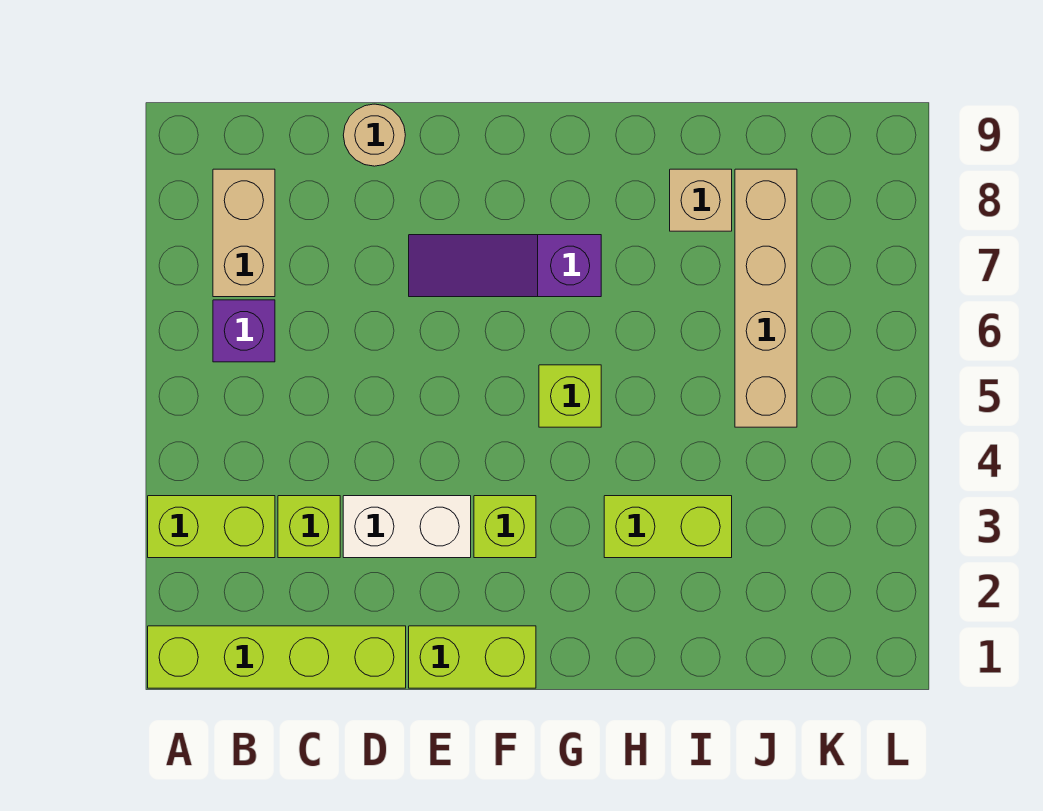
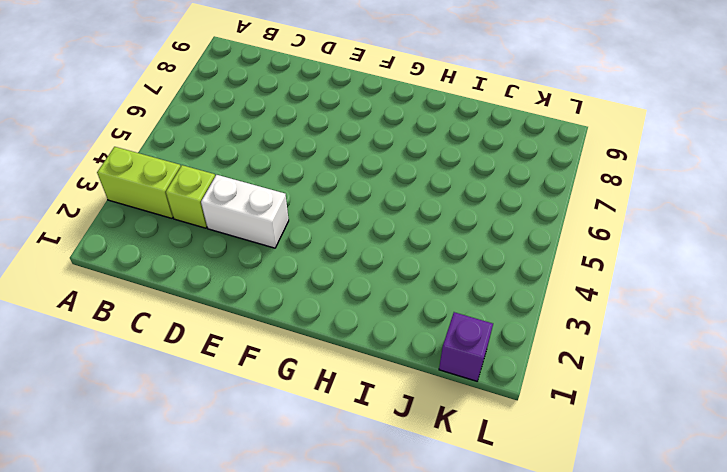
purple 1x1 brick [439,312,493,381] -> purple 1x1 brick moved to [213,300,275,362]
none -> lime 1x4 brick [148,626,406,688]
none -> tan 1x2 brick [213,169,275,297]
none -> tan 1x1 round brick [343,104,405,166]

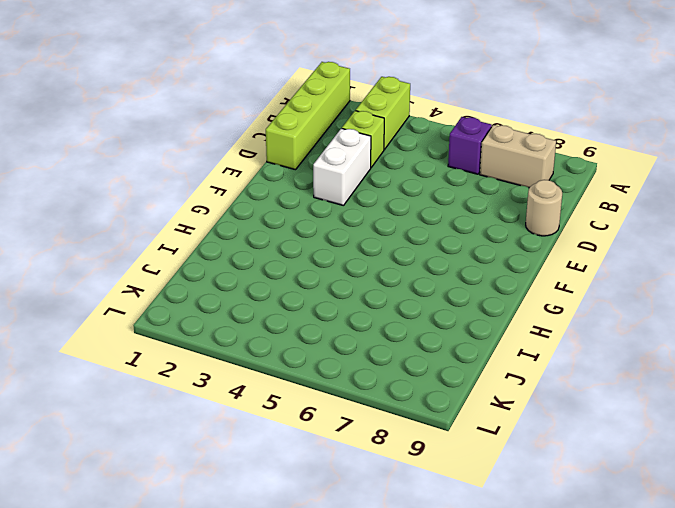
none -> lime 1x2 brick [409,626,536,688]
none -> purple 1x3 slope [409,235,601,297]
none -> lime 1x1 brick [474,496,536,558]

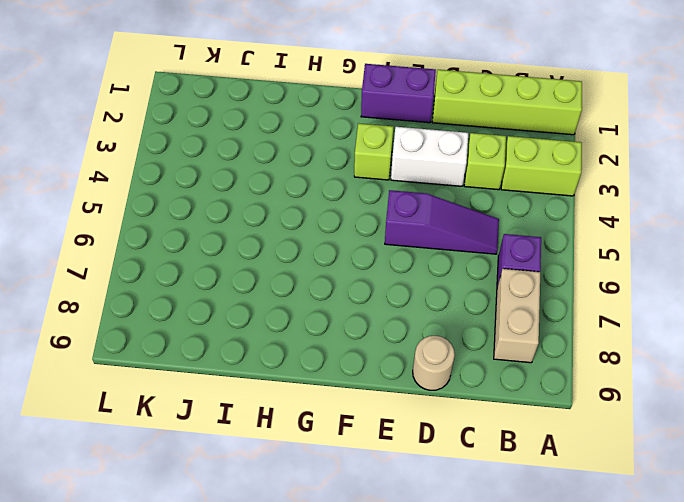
purple 1x3 slope [385,190,499,254] -> purple 1x3 slope moved to [409,235,601,297]
purple 1x2 brick [361,64,436,123] -> lime 1x2 brick [409,626,536,688]
none -> lime 1x1 brick [539,365,601,427]
none -> lime 1x2 brick [604,496,732,558]
none -> tan 1x1 brick [670,169,732,231]

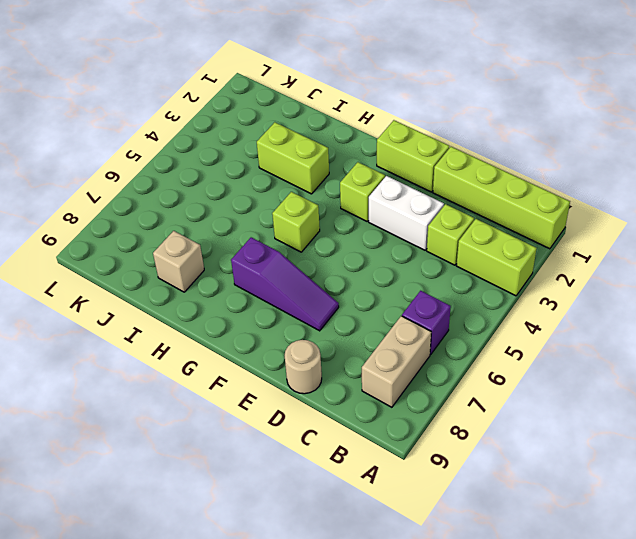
none -> tan 1x4 brick [735,169,797,427]

